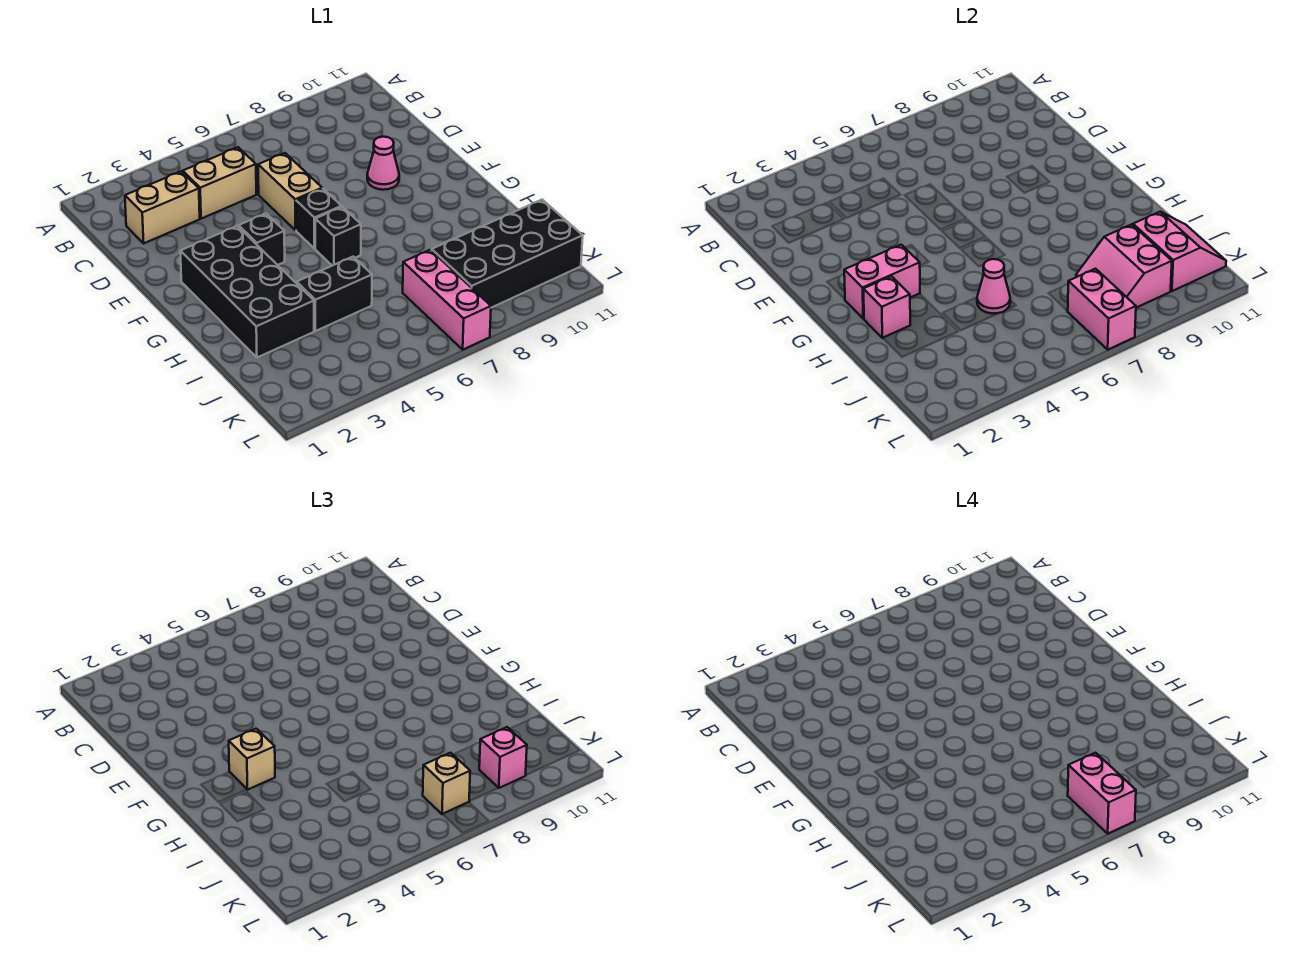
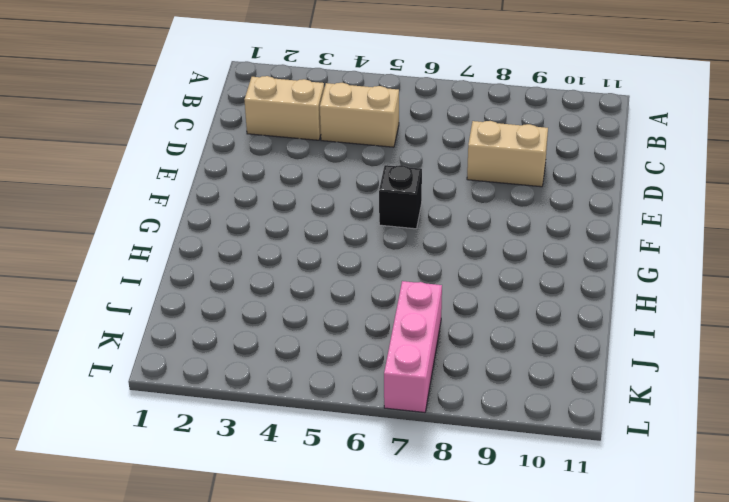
tan 1x2 brick [467,121,548,187] -> tan 1x2 brick turned to [258,153,322,230]
none -> pink 1x1 cone [367,137,399,190]
none -> black 2x4 brick [180,226,314,358]
none -> black 1x1 brick [239,214,285,265]

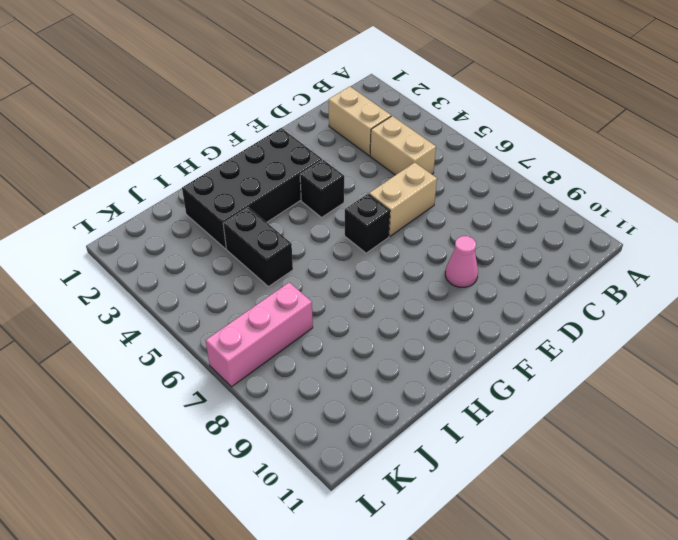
none -> black 1x1 brick [315,207,361,266]
none -> black 2x4 brick [432,200,583,308]
none -> pink 1x2 brick [844,245,920,319]

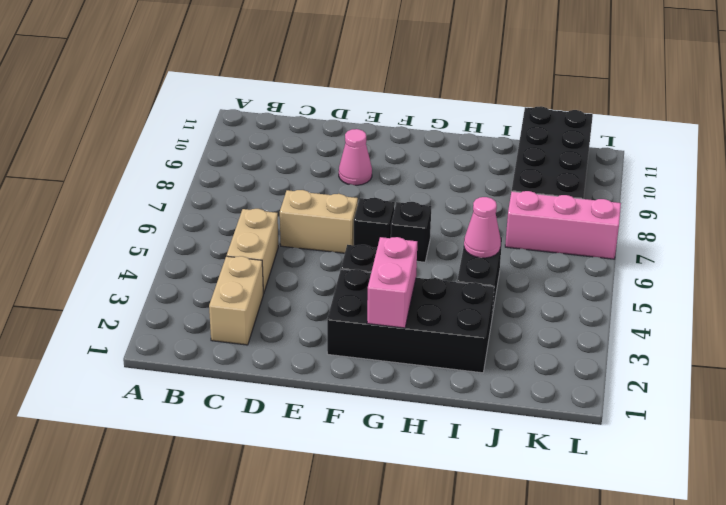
none -> pink 1x1 brick [863,276,910,338]
none -> pink 2x2 slope [1076,224,1172,308]
none -> pink 2x2 slope [1133,212,1226,291]

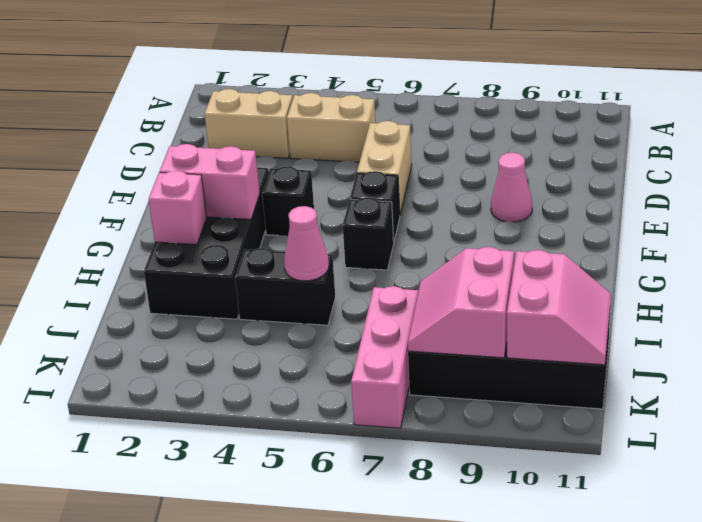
none -> pink 1x2 brick [1068,269,1136,350]
none -> tan 1x1 brick [229,729,275,790]
none -> tan 1x1 brick [423,753,470,814]

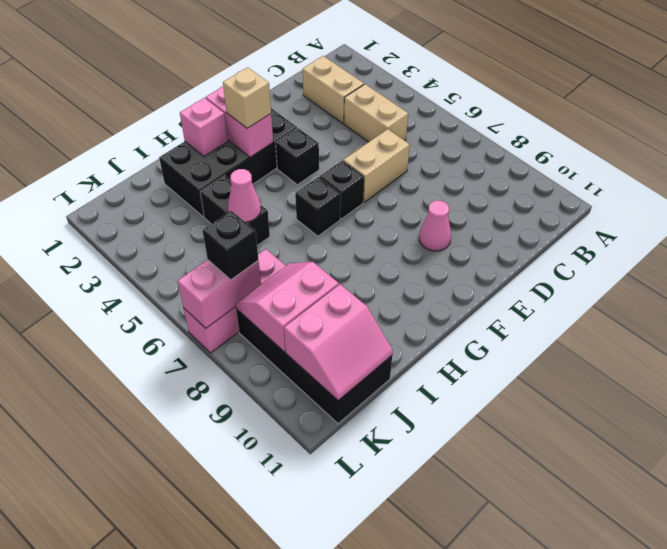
black 1x1 brick [203,211,258,280] -> tan 1x1 brick [423,753,470,814]
none -> pink 1x1 brick [479,727,527,788]
none -> pink 1x2 brick [1068,753,1136,834]

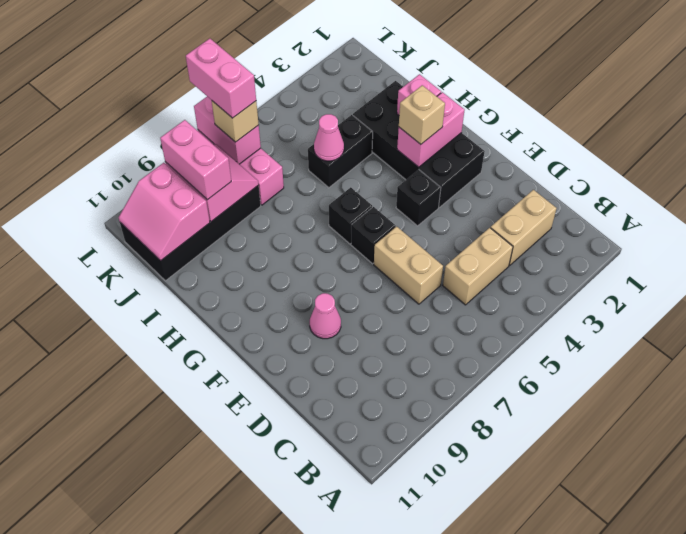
pink 1x2 brick [160,120,231,200] -> pink 1x1 brick [479,727,527,788]

